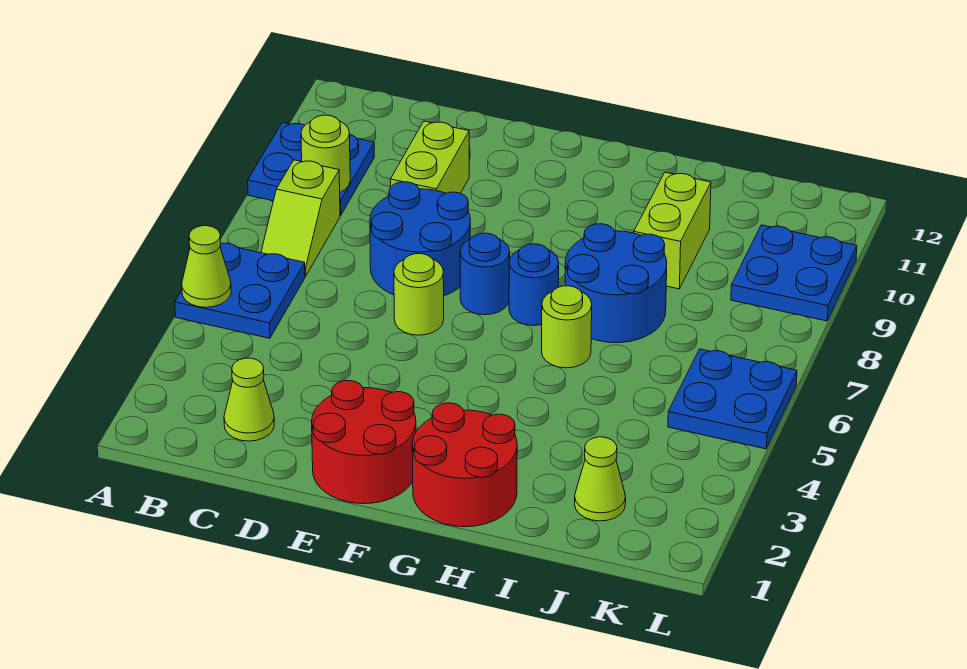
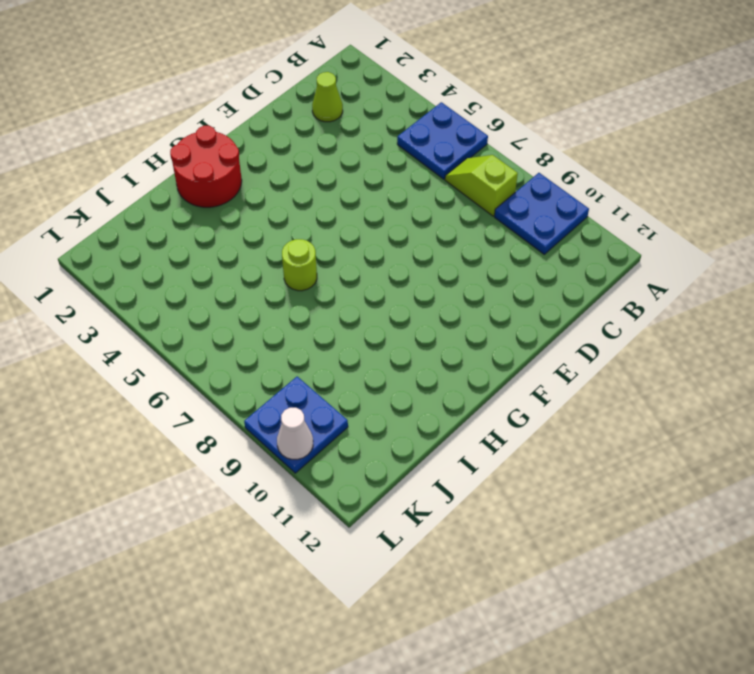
white 1x1 cone [277,408,313,459] -> none
none -> blue 2x2 round brick [370,182,470,296]
none -> lime 1x2 brick [390,121,469,193]
none -> red 2x2 round brick [312,381,416,504]

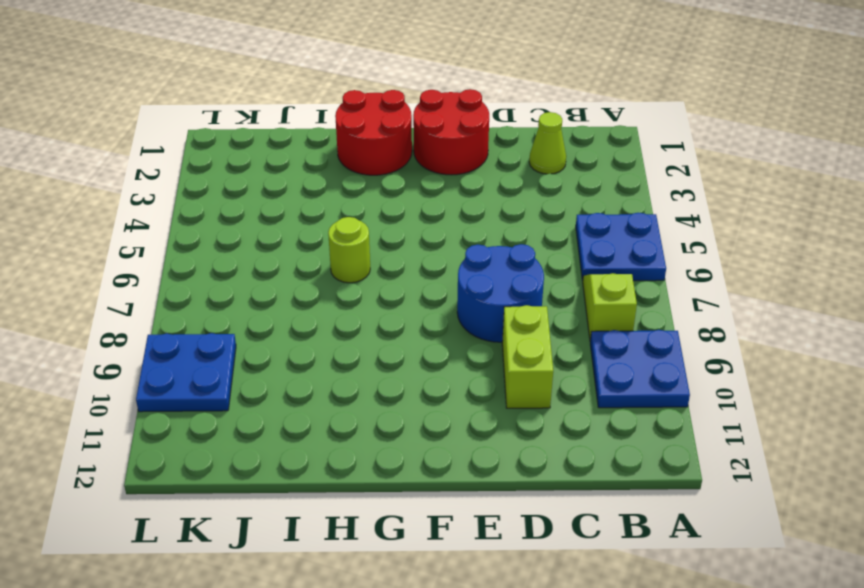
none -> lime 1x1 round brick [394,254,444,335]
none -> blue 1x1 round brick [460,233,510,315]
none -> blue 1x1 round brick [509,244,559,326]

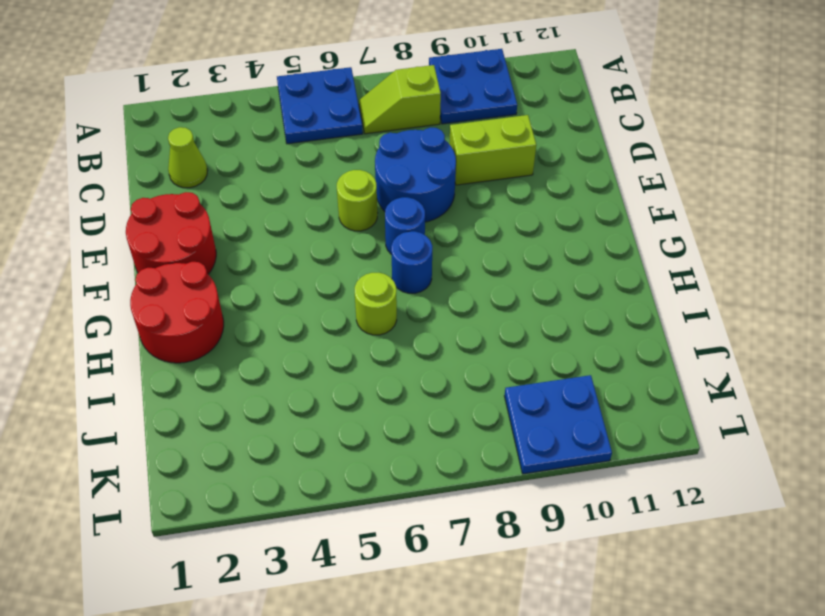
none -> blue 2x2 round brick [565,224,667,343]
none -> lime 1x2 brick [634,172,711,289]
none -> lime 1x1 cone [575,437,626,521]

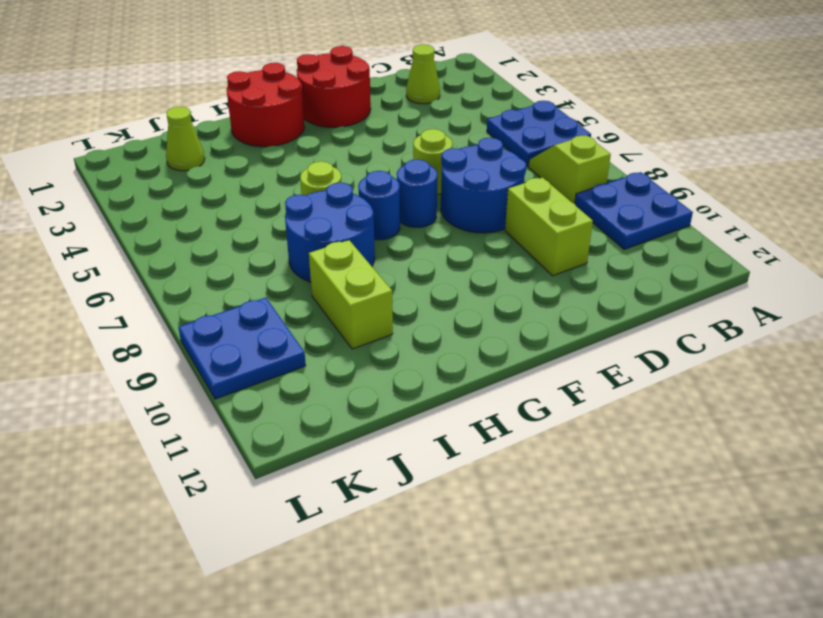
none -> blue 2x2 plate [668,349,797,449]
none -> lime 1x1 cone [182,226,231,307]
none -> lime 1x1 round brick [301,115,350,192]

